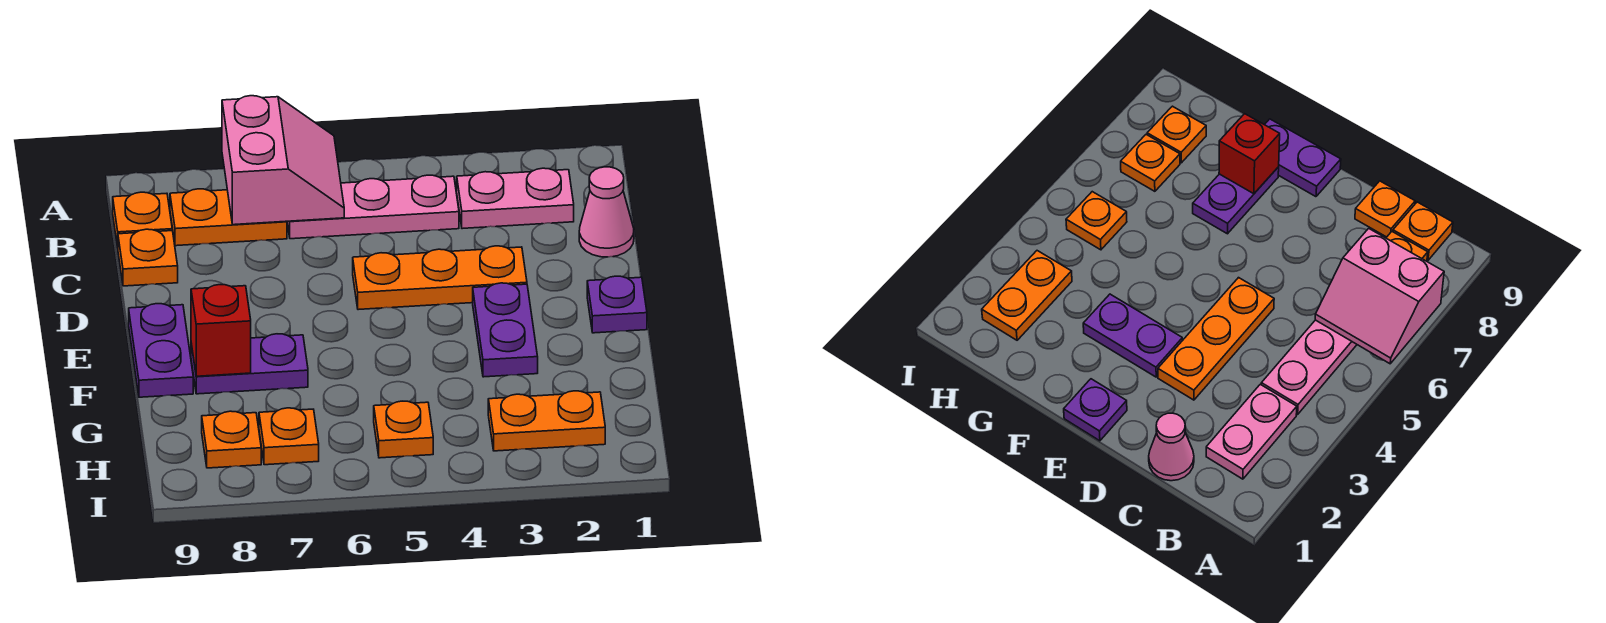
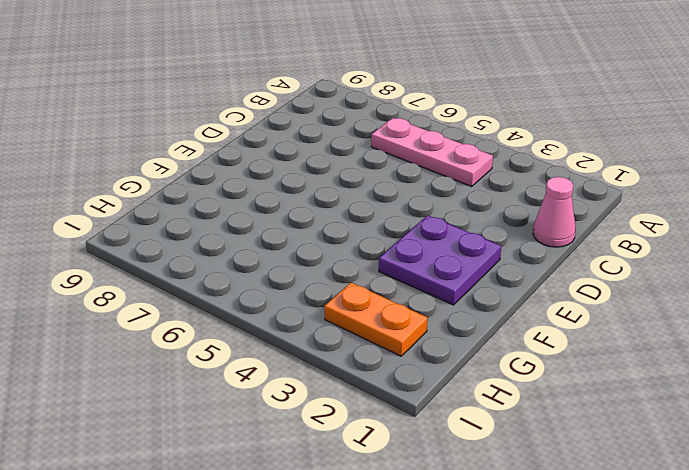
purple 2x2 plate [379,215,501,305] -> purple 1x2 plate [473,283,538,377]
none -> pink 1x2 plate [457,168,574,229]
none -> orange 1x2 plate [170,189,287,246]
none -> orange 1x1 plate [113,192,172,247]

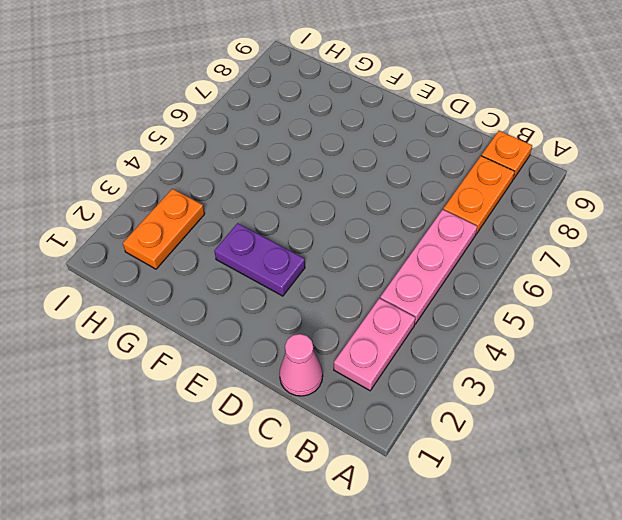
none -> orange 1x1 plate [118,229,178,286]
none -> orange 1x3 plate [353,246,527,310]
none -> purple 1x1 plate [587,276,647,333]

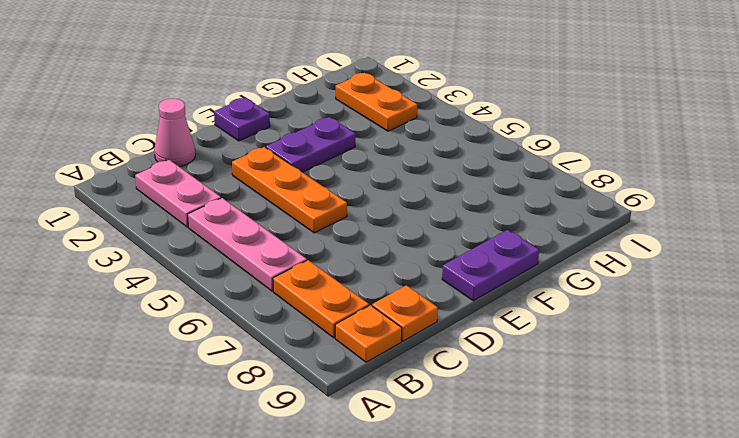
none -> purple 1x2 plate [191,334,308,394]
none -> orange 1x1 plate [374,401,433,458]
none -> orange 1x1 plate [259,408,319,465]

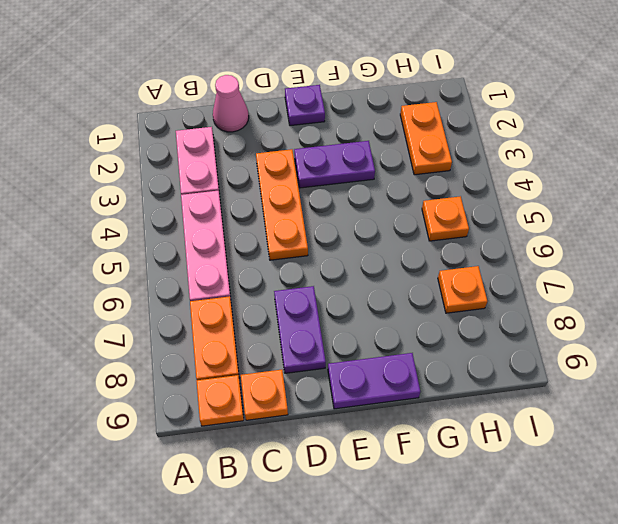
purple 1x2 plate [274,286,326,373] -> purple 1x2 plate moved to [191,334,308,394]
none -> orange 1x1 plate [202,411,261,468]
none -> pink 2x2 slope [222,96,344,225]
none -> red 1x1 brick [191,285,251,376]

